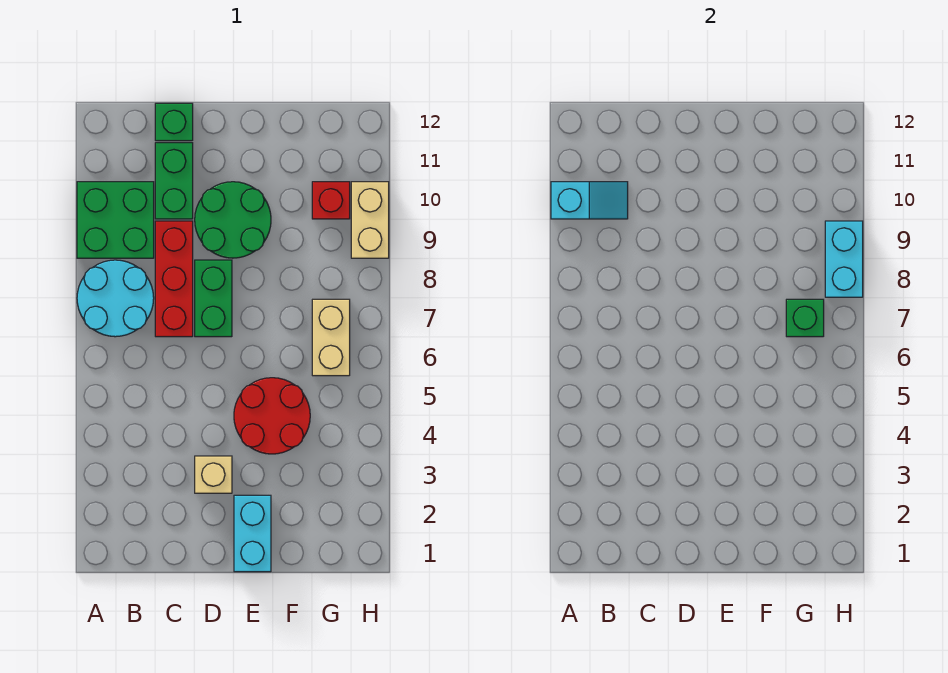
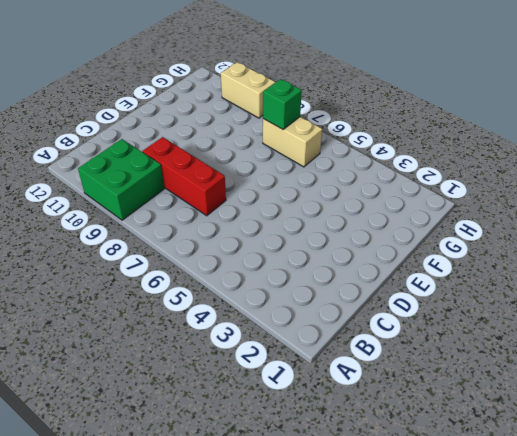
none -> cyan 2x2 round brick [77,260,154,337]
none -> green 1x2 brick [155,143,193,219]
none -> green 1x1 brick [155,103,193,141]

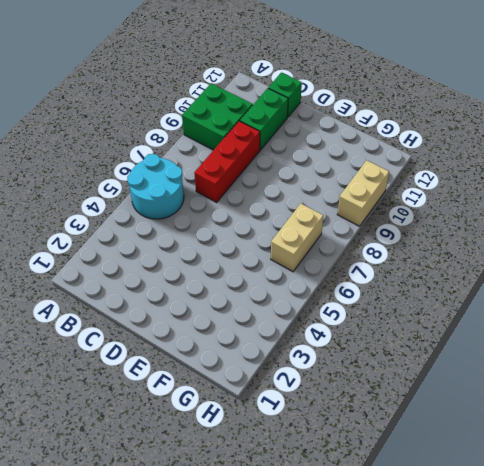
cyan 2x2 round brick [127,154,184,219] -> cyan 2x2 round brick moved to [77,260,154,337]
none -> tan 1x1 brick [195,456,232,493]
none -> green 1x2 brick [195,260,232,337]
none -> green 2x2 round brick [195,182,271,258]

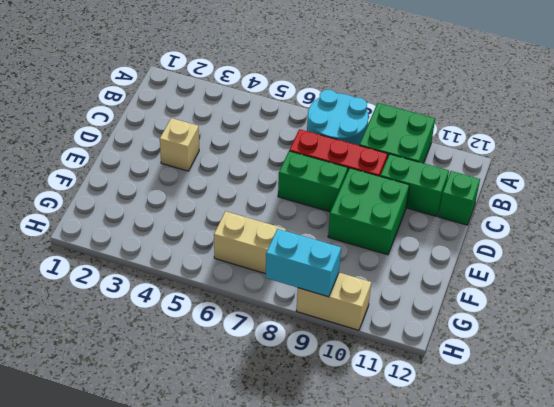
green 2x2 brick [328,168,409,255] -> green 2x2 round brick [195,182,271,258]
none -> cyan 1x2 brick [234,495,271,572]
none -> red 2x2 round brick [234,378,310,454]
none -> red 1x1 brick [312,182,350,219]

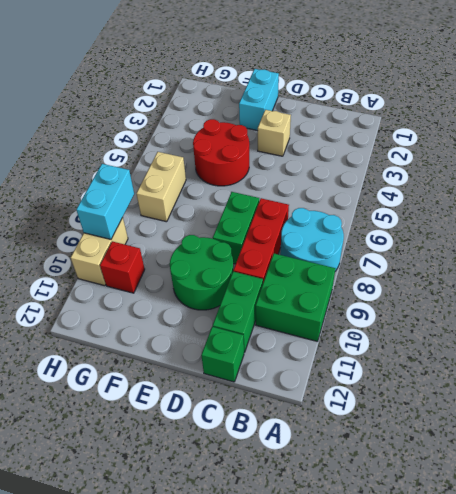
none -> cyan 1x2 slope [551,182,628,219]
none -> green 1x1 brick [786,299,824,337]

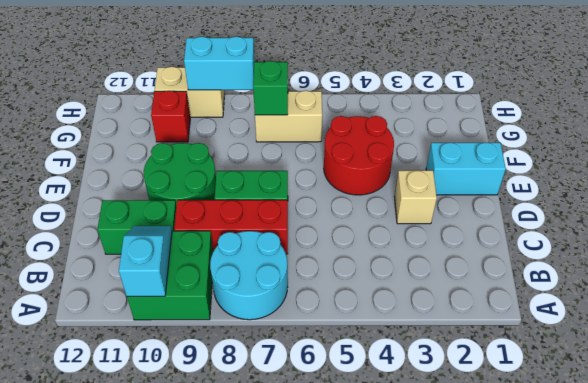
none -> green 1x1 brick [155,103,193,141]

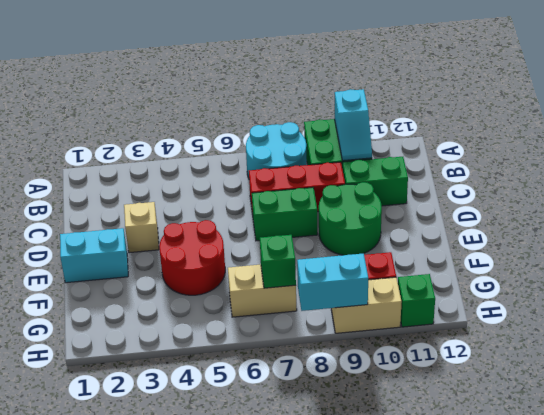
green 1x1 brick [398,274,435,327] -> green 1x1 brick moved to [155,103,193,141]

